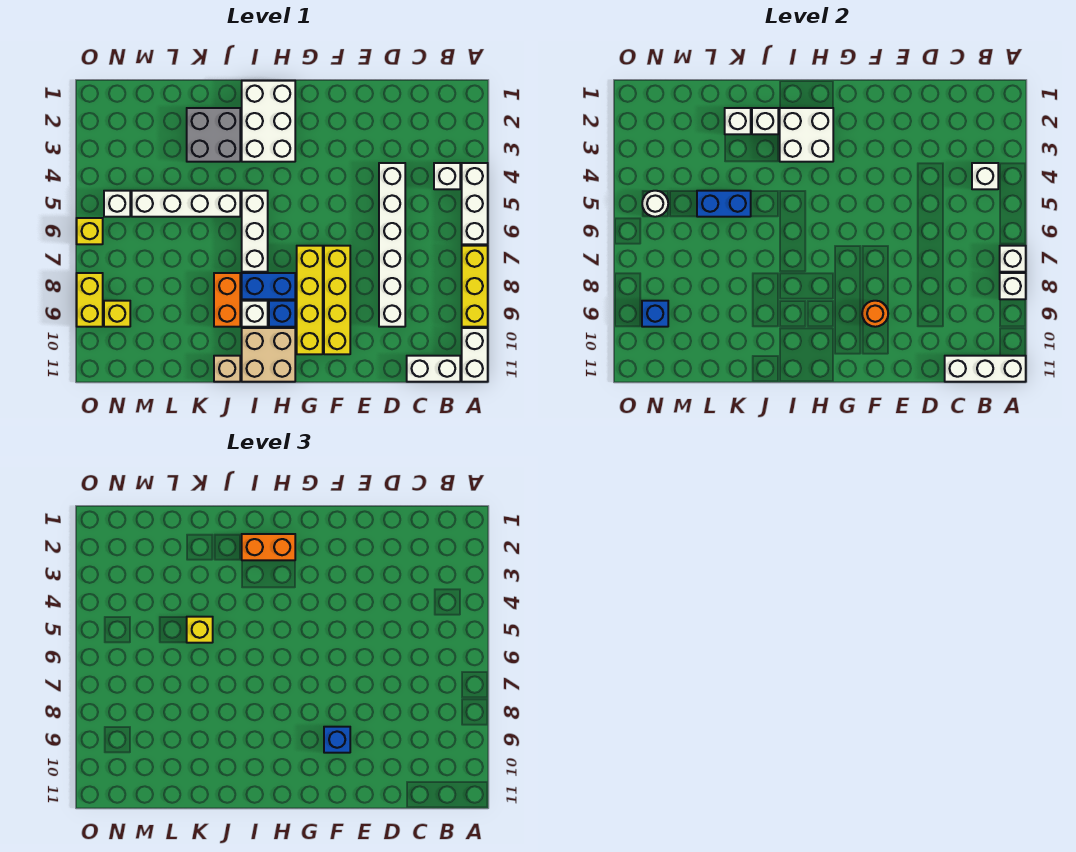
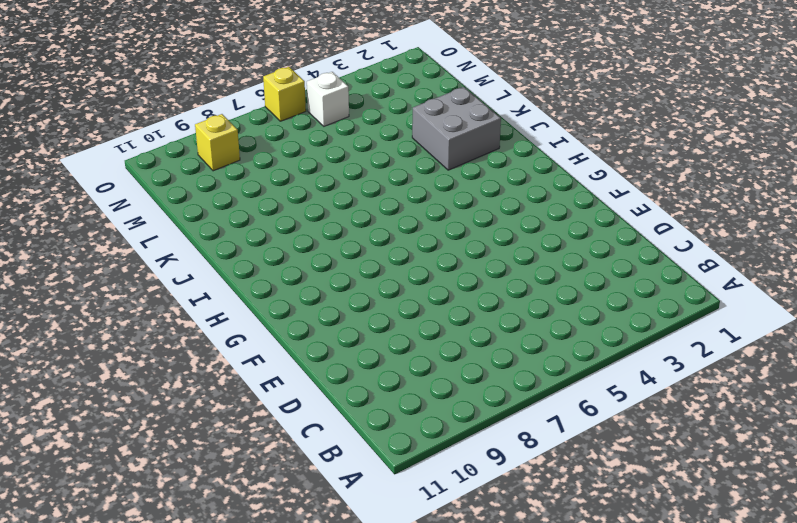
none -> white 1x3 brick [462,163,488,244]
none -> yellow 1x3 brick [462,246,488,327]
none -> white 1x2 brick [462,328,488,382]
none -> white 1x1 brick [434,163,460,189]

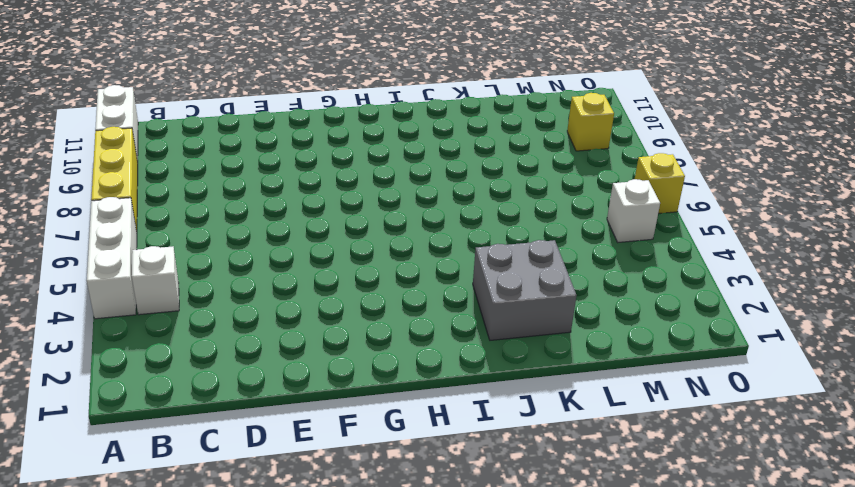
none -> white 1x2 brick [407,356,460,382]
none -> white 1x6 brick [379,163,405,327]
none -> yellow 1x4 brick [324,246,350,354]
none -> yellow 1x4 brick [297,246,323,354]

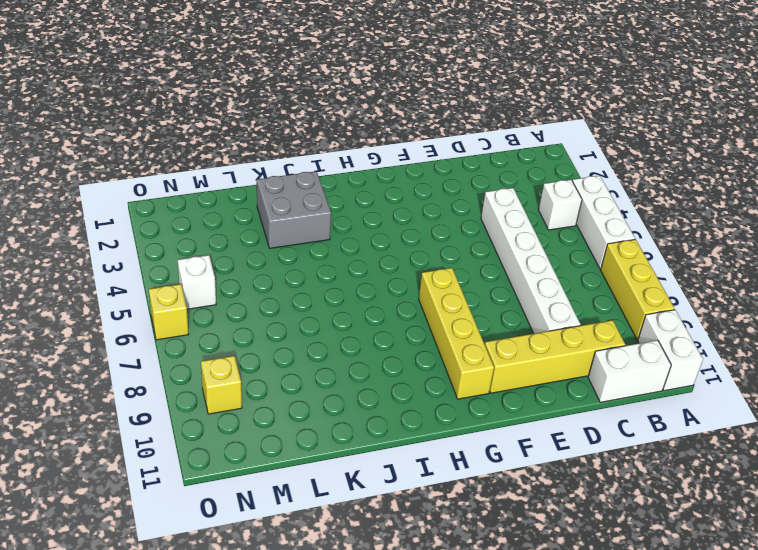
yellow 1x4 brick [485,320,625,393] -> yellow 1x4 brick turned to [324,246,350,354]
none -> white 2x3 brick [242,81,295,162]
none -> blue 1x2 brick [242,273,295,299]
none -> blue 1x1 brick [269,301,295,327]
none -> tan 2x2 brick [242,328,295,382]

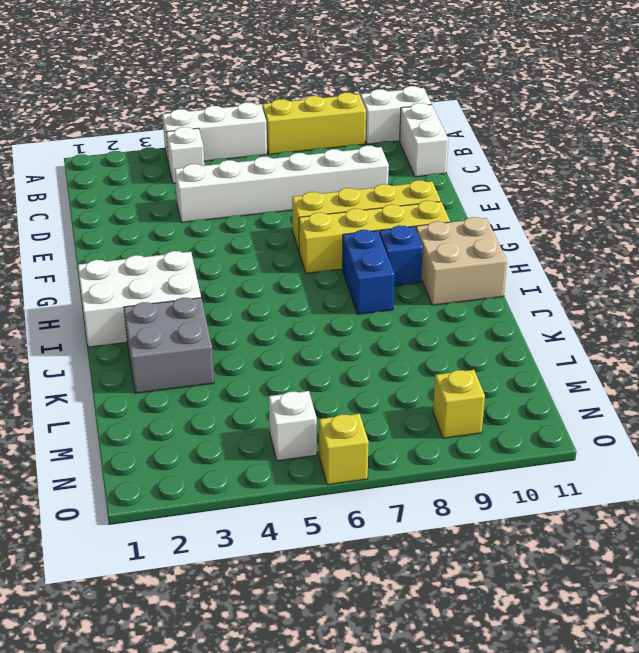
none -> white 1x3 brick [242,191,268,272]
none -> white 1x1 brick [242,301,268,327]
none -> white 1x4 brick [132,191,240,217]
none -> orange 1x2 brick [214,273,240,327]

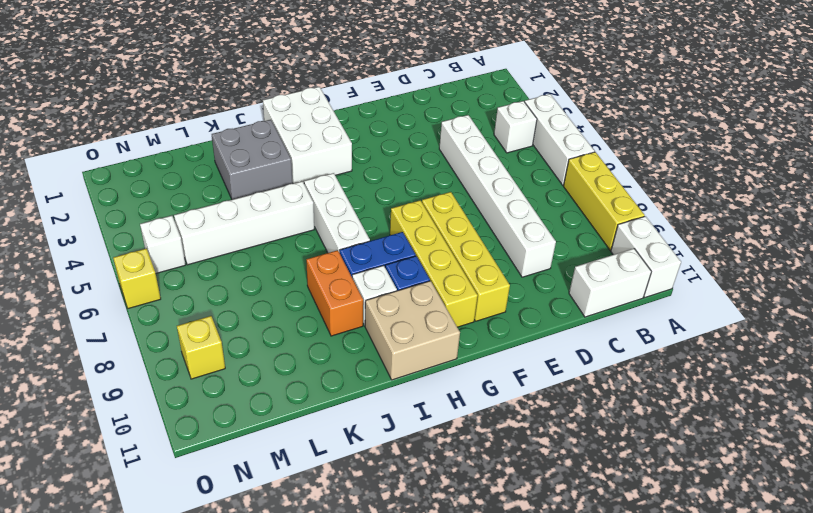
none -> tan 1x1 brick [214,356,240,382]
none -> yellow 1x2 brick [77,273,103,327]
none -> white 1x1 brick [1000,246,1026,272]
none -> white 1x1 brick [1000,273,1026,299]

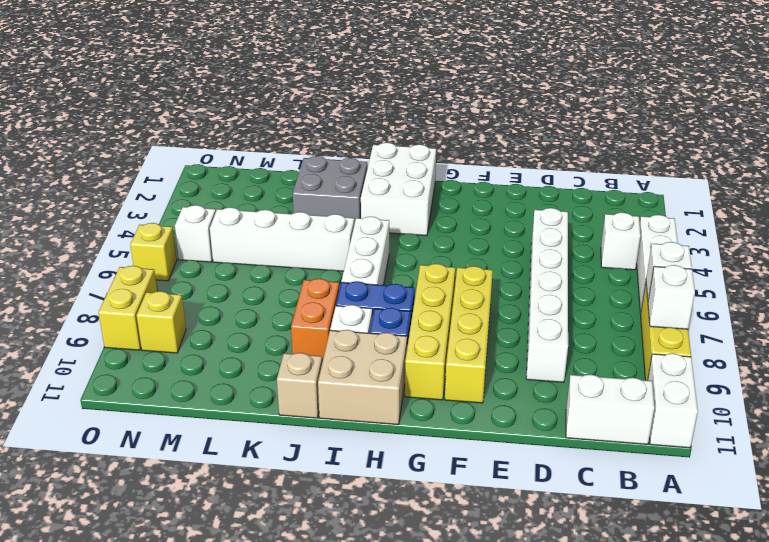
none -> white 1x3 brick [945,356,1026,382]
none -> white 1x1 brick [972,163,998,189]
none -> orange 1x1 round brick [862,301,888,327]
none -> white 2x2 brick [780,108,833,162]

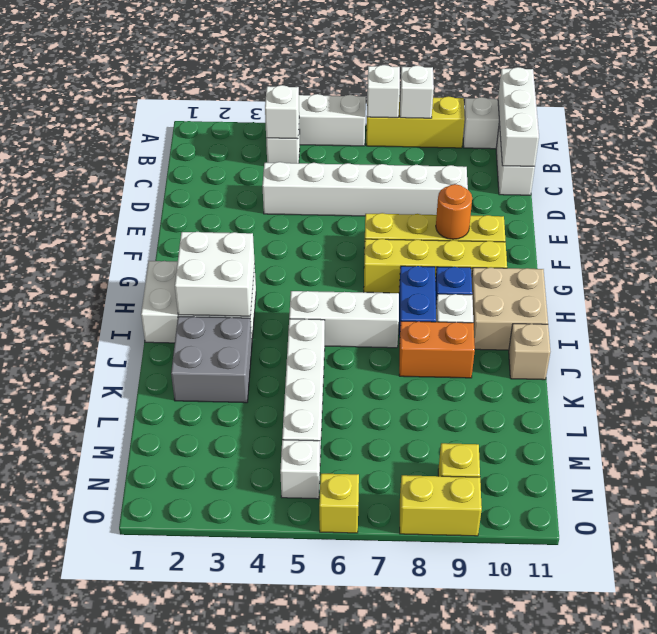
none -> white 1x1 brick [752,108,778,134]
none -> white 1x1 brick [725,108,751,134]
none -> blue 1x2 brick [697,191,751,217]
none -> white 1x1 round brick [642,191,668,217]

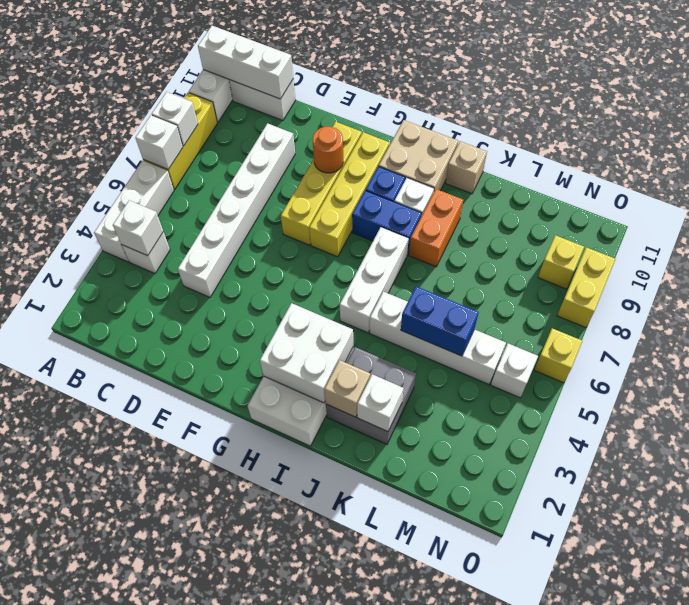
tan 1x1 brick [324,360,370,417] -> white 1x1 brick [752,108,778,134]
none -> white 1x1 round brick [642,191,668,217]
none -> blue 1x1 brick [642,301,668,327]
none -> blue 1x1 brick [324,727,350,753]
none -> orange 1x2 brick [242,534,295,560]

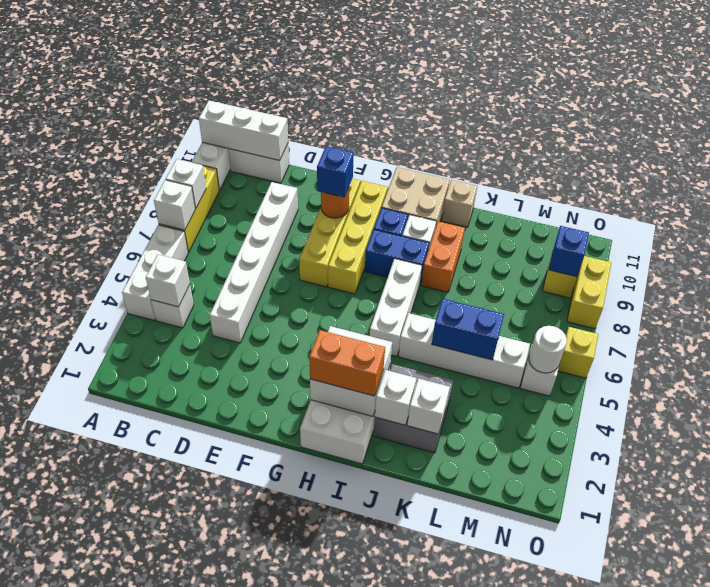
none -> yellow 1x1 brick [187,617,213,643]

